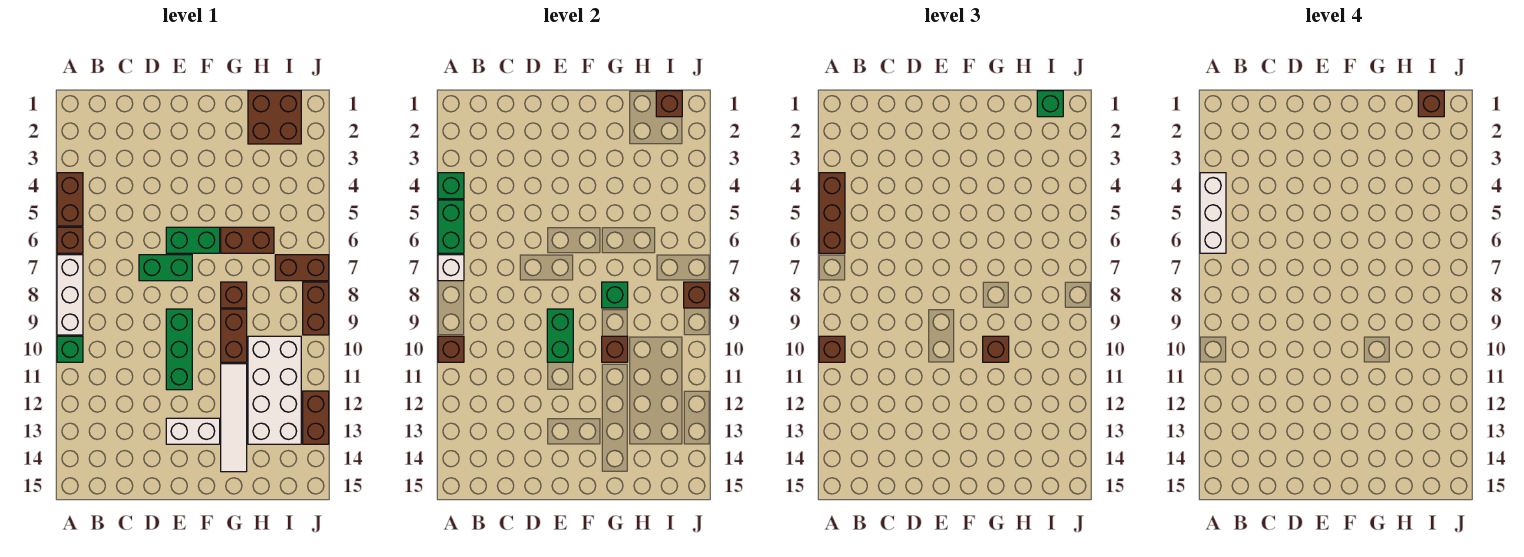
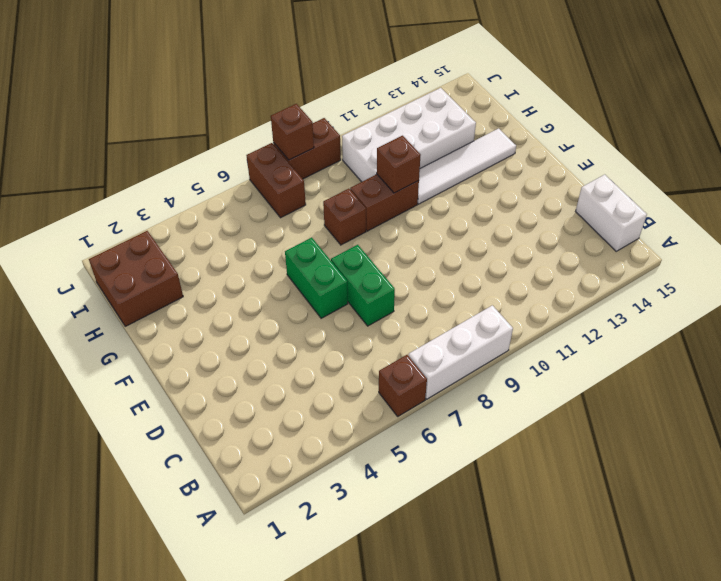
white 1x2 brick [576,175,647,251] -> white 1x2 brick moved to [166,418,220,444]
none -> brown 1x2 brick [57,173,83,226]
none -> green 1x1 brick [57,336,83,362]
none -> green 1x3 brick [166,309,192,390]
none -> brown 1x2 brick [221,227,274,253]

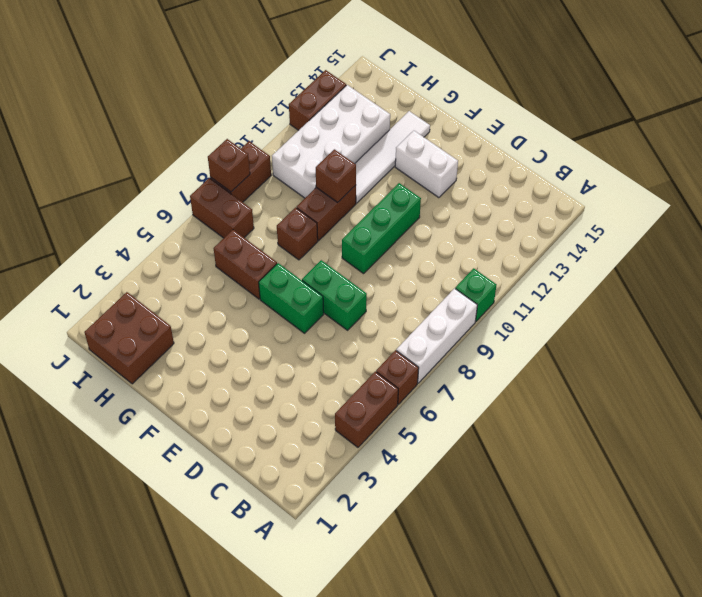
none -> green 1x1 brick [438,173,464,199]
none -> green 1x2 brick [438,200,464,253]
none -> white 1x1 brick [438,255,464,281]
none -> brown 1x1 brick [438,336,464,362]

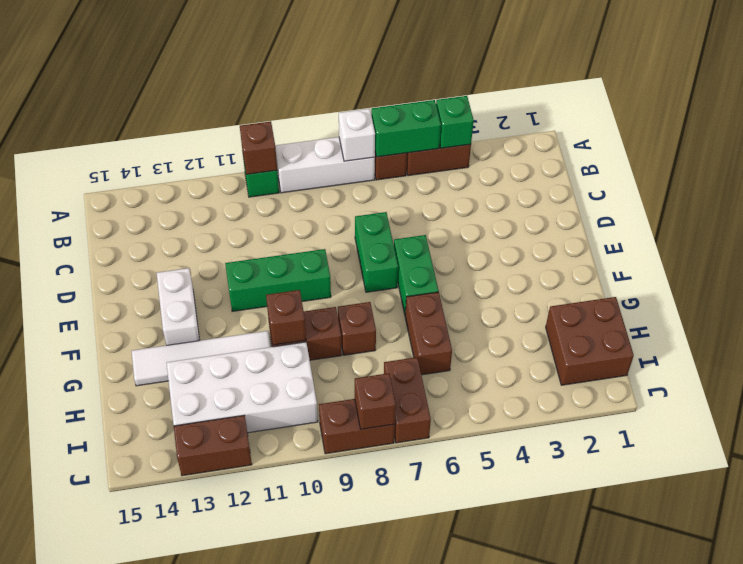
none -> green 1x2 brick [547,309,573,362]
none -> green 1x1 brick [602,282,628,308]
none -> brown 1x1 brick [656,91,682,117]
none -> brown 1x3 brick [819,173,845,253]

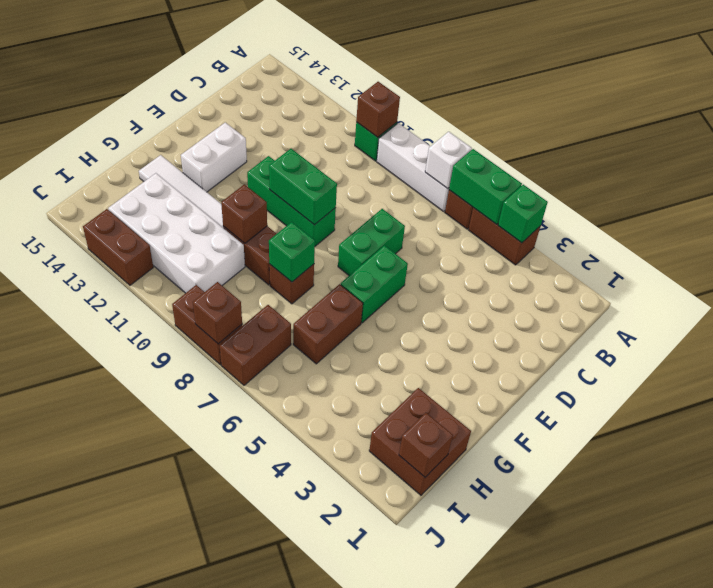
none -> brown 1x3 brick [819,173,845,253]
none -> brown 1x1 brick [819,336,845,362]
none -> brown 1x1 brick [983,336,1009,362]
none -> green 1x1 brick [1037,91,1063,117]

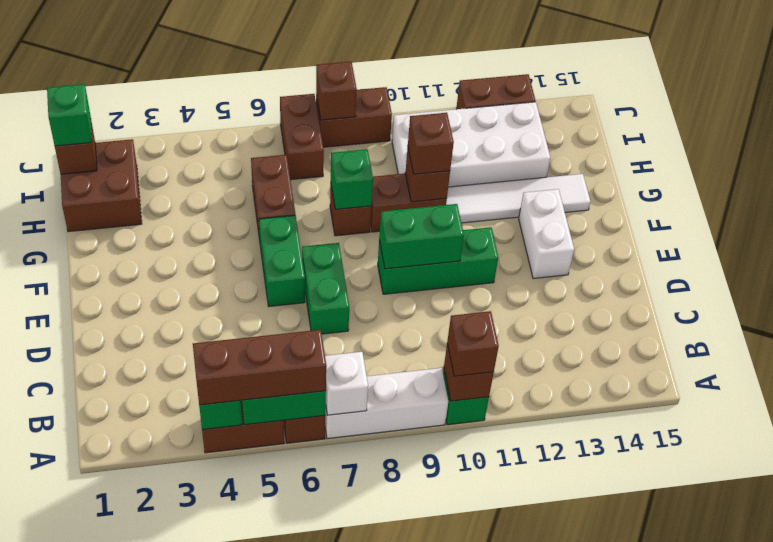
none -> white 1x3 brick [1200,173,1226,253]
none -> brown 1x1 brick [1418,91,1444,117]

